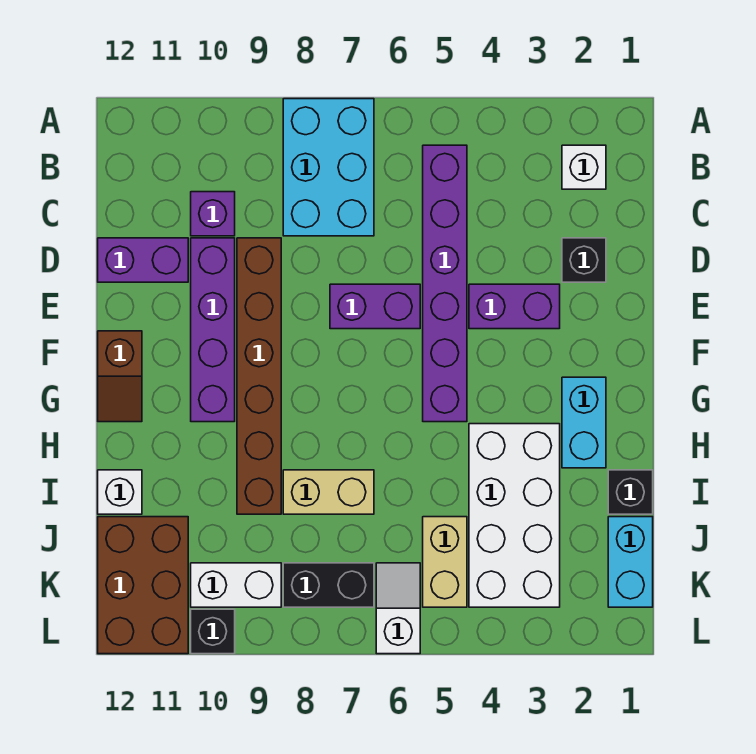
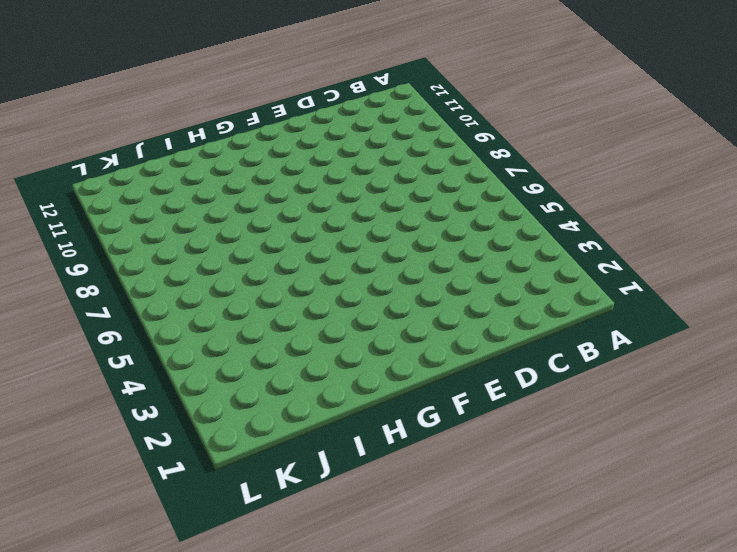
none -> cyan 2x3 brick [283,99,374,236]
none -> white 1x1 brick [562,145,606,189]
none -> purple 1x6 brick [423,145,467,422]

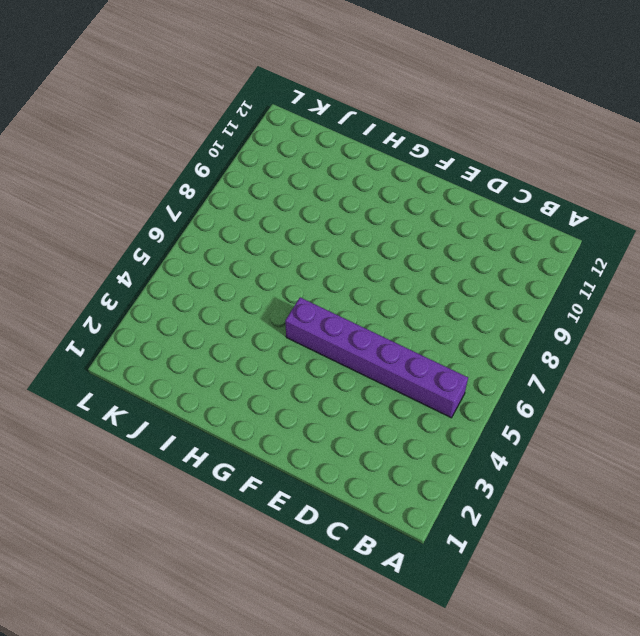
none -> cyan 2x3 brick [283,99,374,236]
none -> white 1x1 brick [562,145,606,189]
none -> purple 1x1 brick [191,192,235,236]

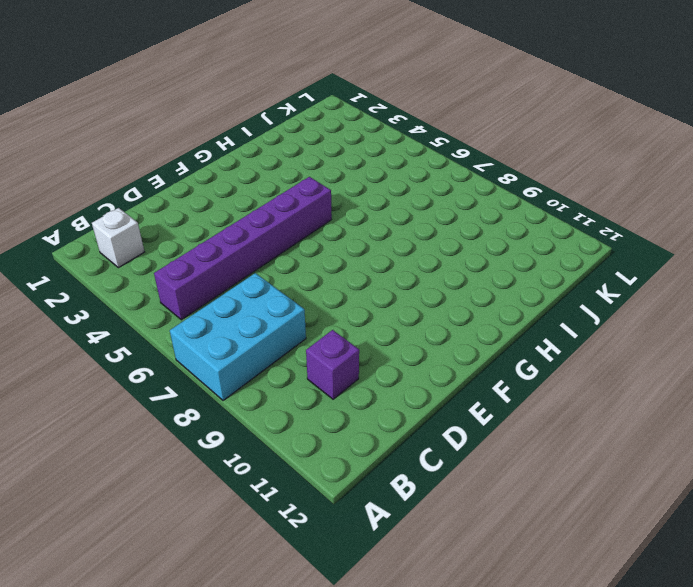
none -> black 1x1 brick [562,238,606,282]
none -> brown 1x6 brick [237,238,281,514]
none -> purple 1x4 brick [191,238,235,422]

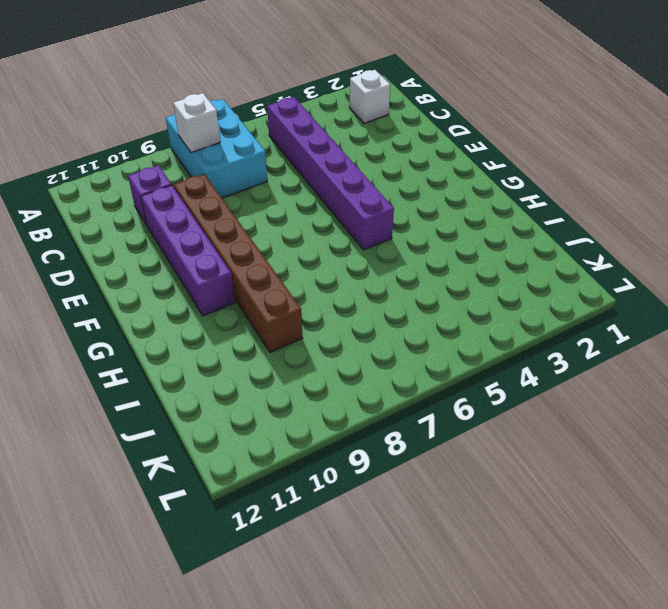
white 1x1 brick [173,93,220,153] -> white 1x1 brick moved to [98,470,142,514]
none -> black 1x1 brick [562,238,606,282]
none -> purple 1x2 brick [98,238,188,282]
none -> purple 1x2 brick [469,284,560,329]

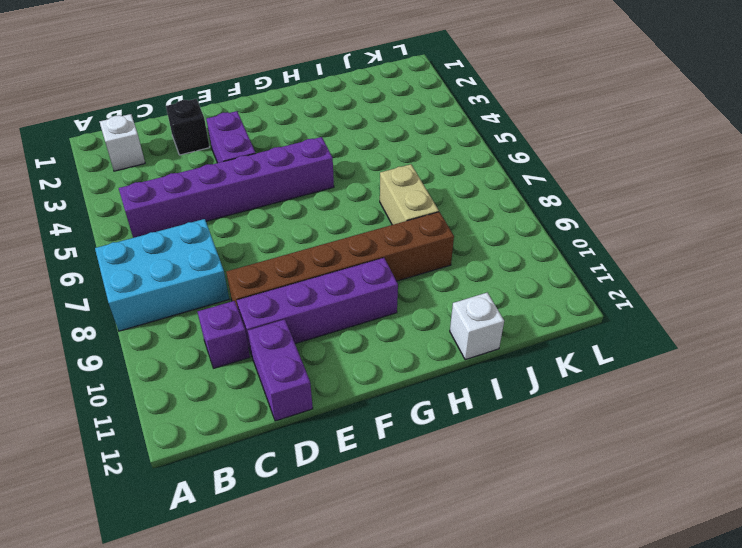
none -> purple 1x2 brick [330,284,420,329]
none -> brown 1x2 slope [98,331,142,422]
none -> cyan 1x2 brick [562,377,606,468]

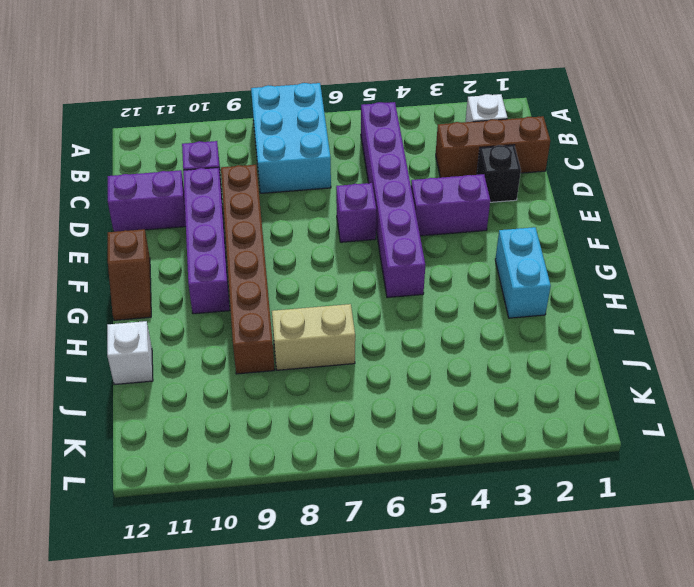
brown 1x3 brick [436,116,550,178] -> none
purple 1x1 brick [336,183,376,242] -> purple 1x2 brick [330,284,420,329]
none -> white 2x4 brick [469,424,560,607]
none -> black 1x1 brick [608,470,653,514]
none -> cyan 1x2 brick [608,517,653,607]

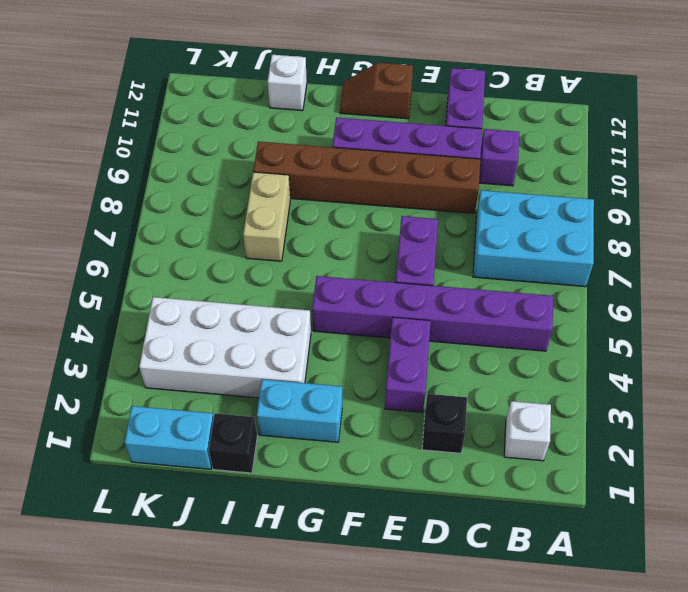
none -> tan 1x2 brick [423,517,467,607]
none -> brown 2x3 brick [98,517,188,654]
none -> white 1x2 slope [376,563,420,654]

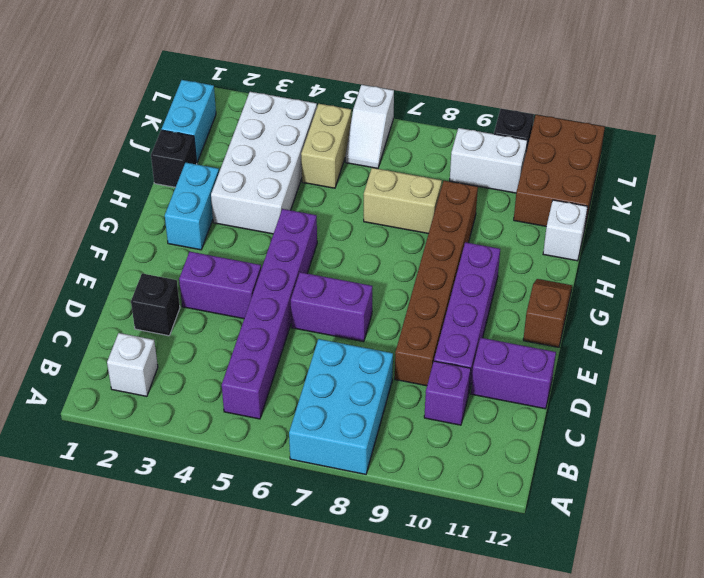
none -> black 1x2 brick [283,563,374,607]

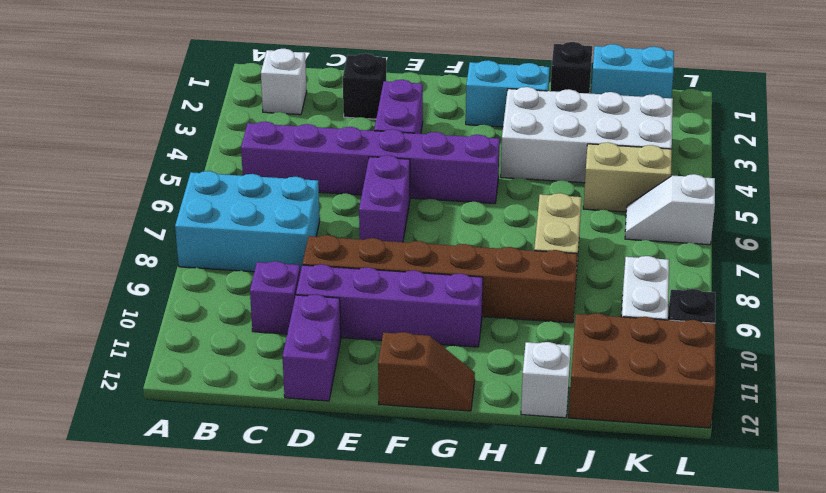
none -> black 1x2 brick [283,563,374,607]

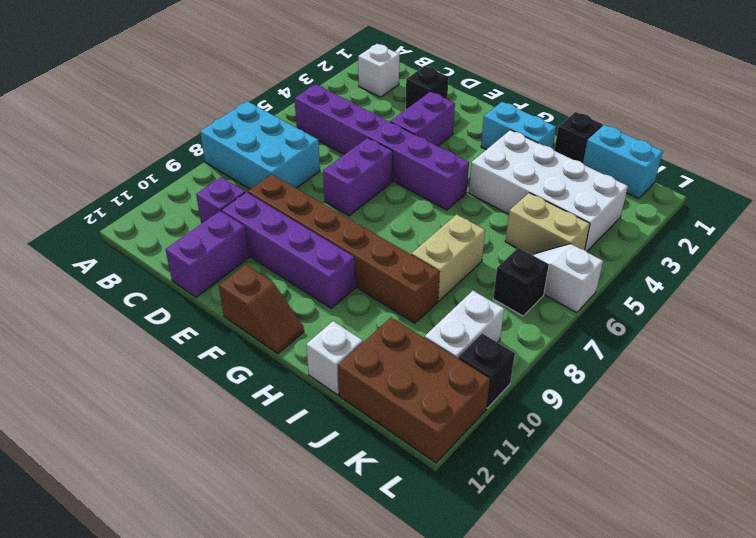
black 1x1 brick [493,248,549,316] -> black 1x2 brick [283,563,374,607]

